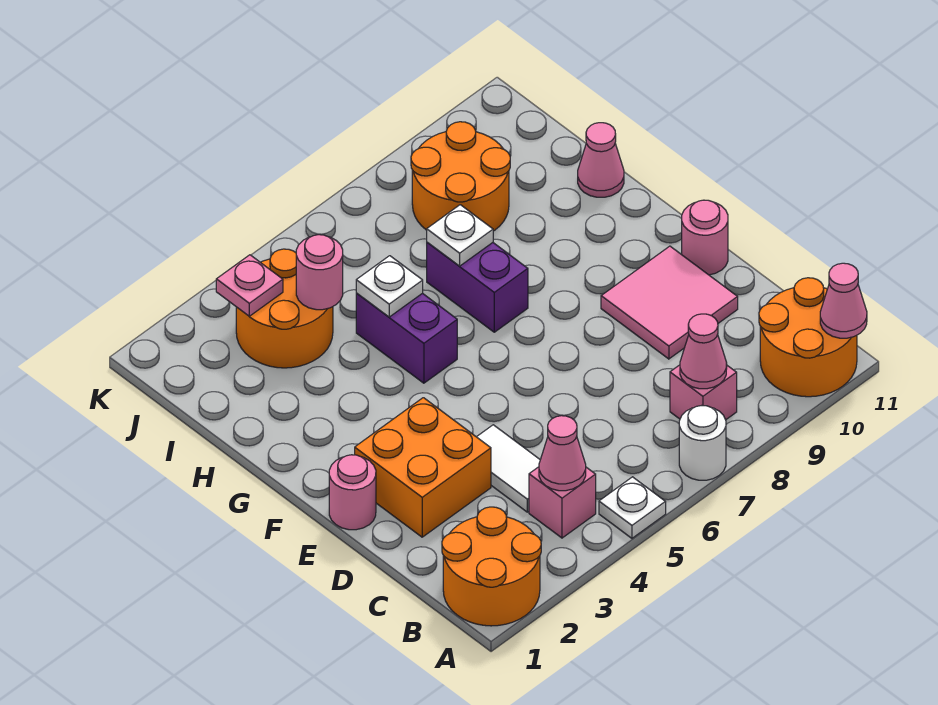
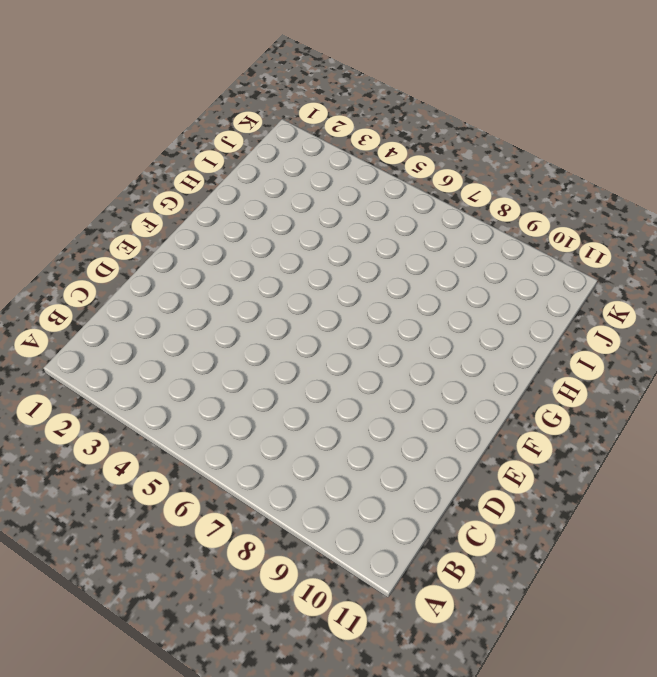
none -> orange 2x2 round brick [442,507,541,626]
none -> white 1x1 plate [599,477,666,538]
none -> white 1x1 round brick [679,406,726,480]

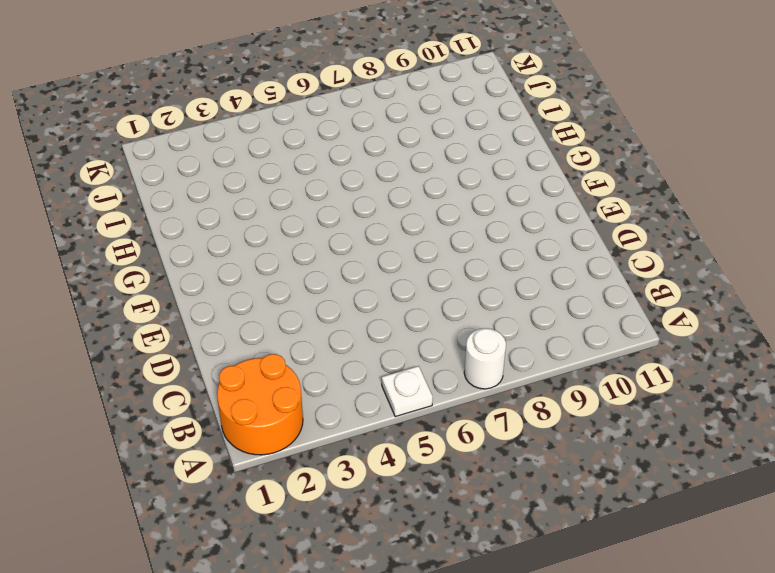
none -> orange 2x2 round brick [759,278,857,397]
none -> pink 1x1 brick [529,467,596,538]
none -> pink 1x1 brick [670,365,737,420]

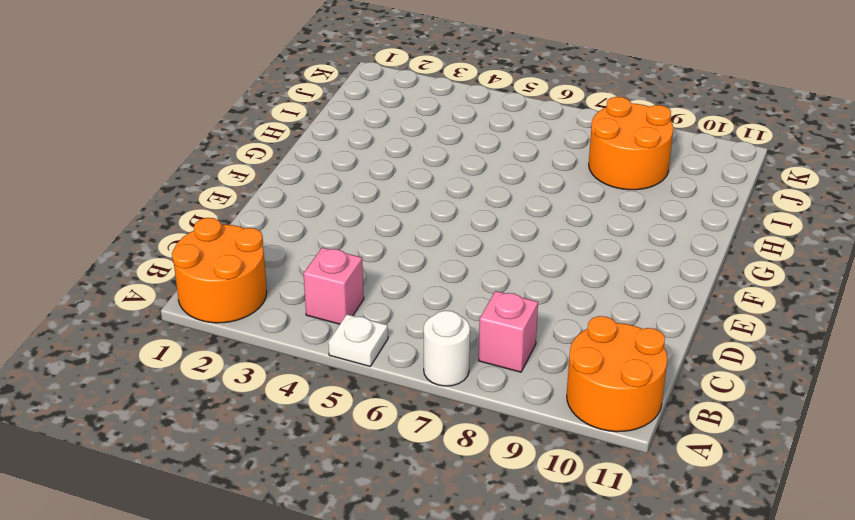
none -> white 1x2 tile [477,425,540,512]
none -> orange 2x2 brick [355,398,491,537]
none -> pink 2x2 tile [601,246,738,359]

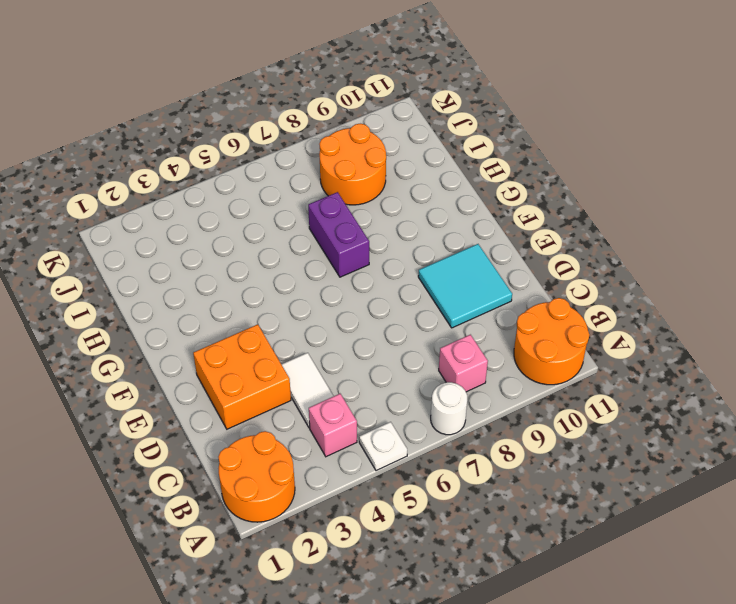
cyan 2x2 tile [418,244,512,328] -> pink 2x2 tile [601,246,738,359]
none -> pink 1x1 round brick [329,455,376,530]
none -> pink 1x1 round brick [682,200,728,275]
none -> purple 1x2 brick [356,293,457,383]

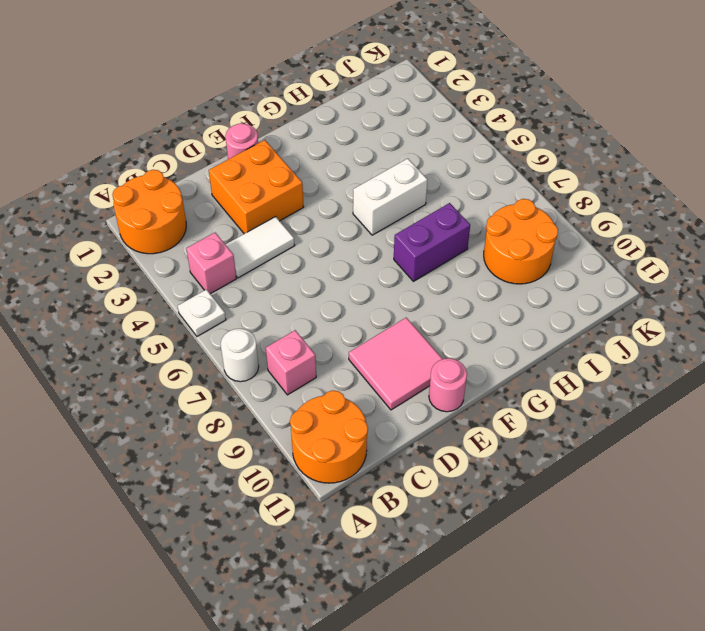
white 1x2 brick [353,159,427,235] -> purple 1x2 brick [356,293,457,383]
none -> pink 1x1 cone [578,123,624,197]
none -> orange 2x2 round brick [236,249,333,368]
none -> pink 1x1 cone [820,263,867,338]

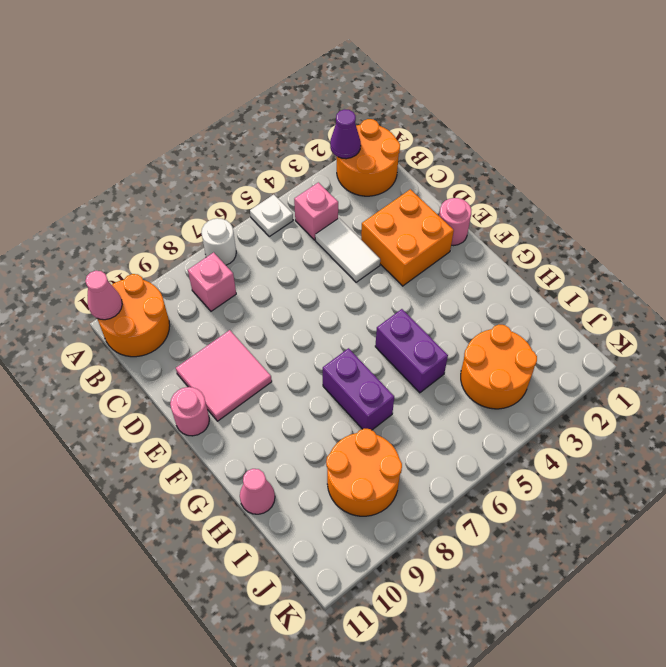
purple 1x1 cone [330,109,361,159] -> none
none -> pink 1x1 cone [539,416,586,491]
none -> pink 1x1 cone [680,314,727,389]
none -> white 1x1 plate [356,256,423,317]

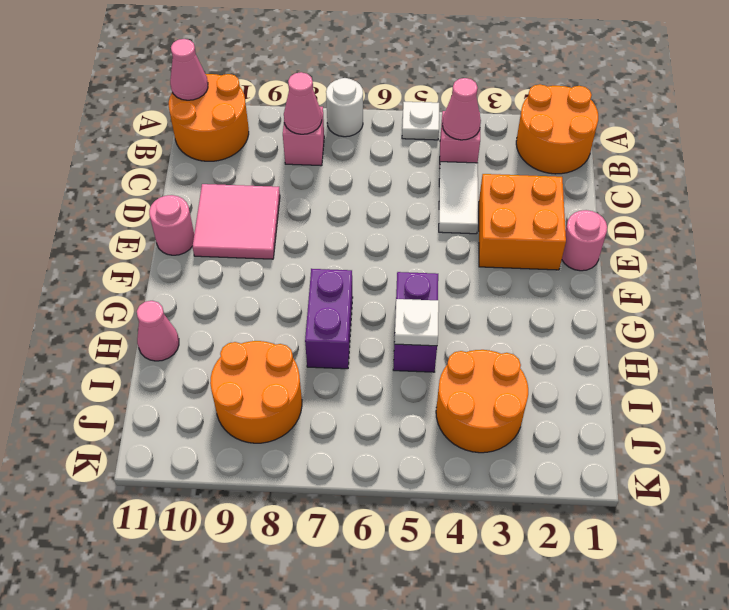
none -> white 1x1 plate [427,205,493,266]
none -> pink 1x1 round brick [296,235,343,310]
none -> pink 1x1 plate [216,255,283,316]

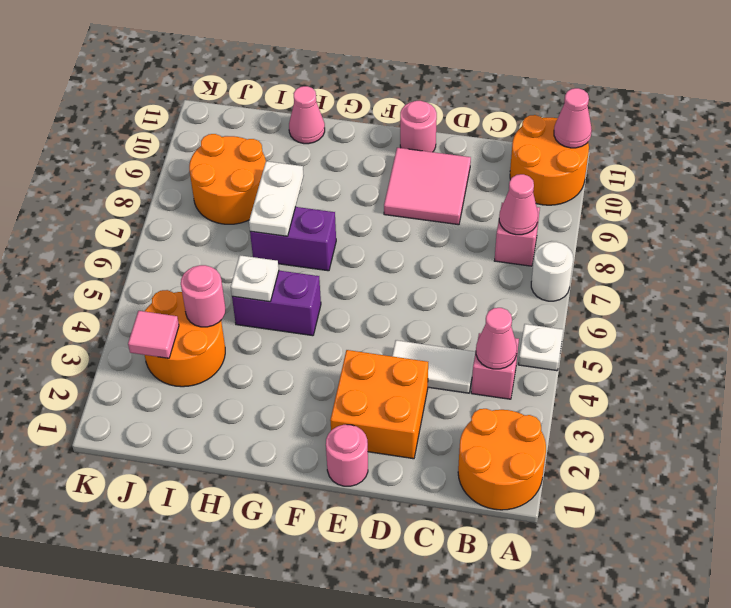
white 1x2 plate [249,161,304,236] -> white 1x1 plate [427,205,493,266]
pink 1x1 tile [128,311,179,358] -> pink 1x1 plate [216,255,283,316]

